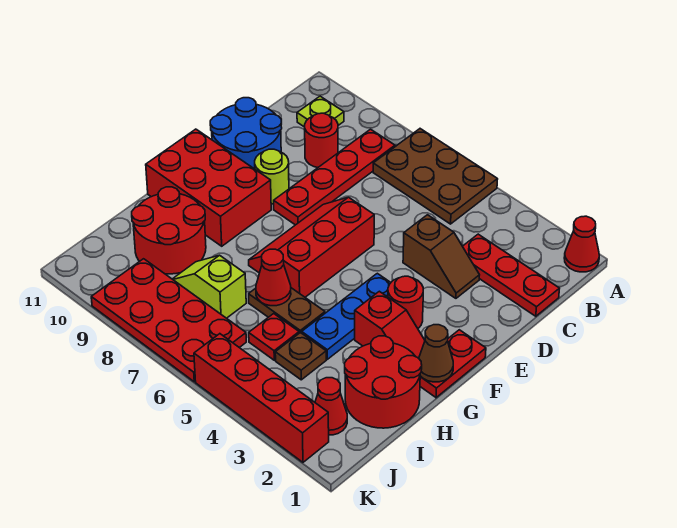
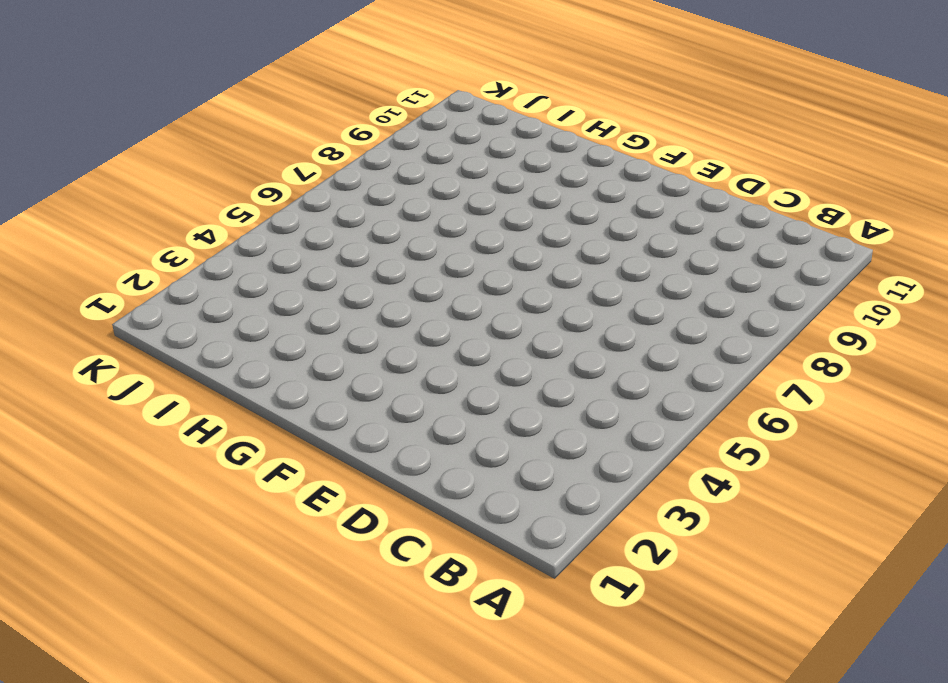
none -> red 1x1 cone [564,216,599,272]
none -> brown 2x3 plate [373,129,498,224]
none -> red 1x4 plate [274,129,395,225]

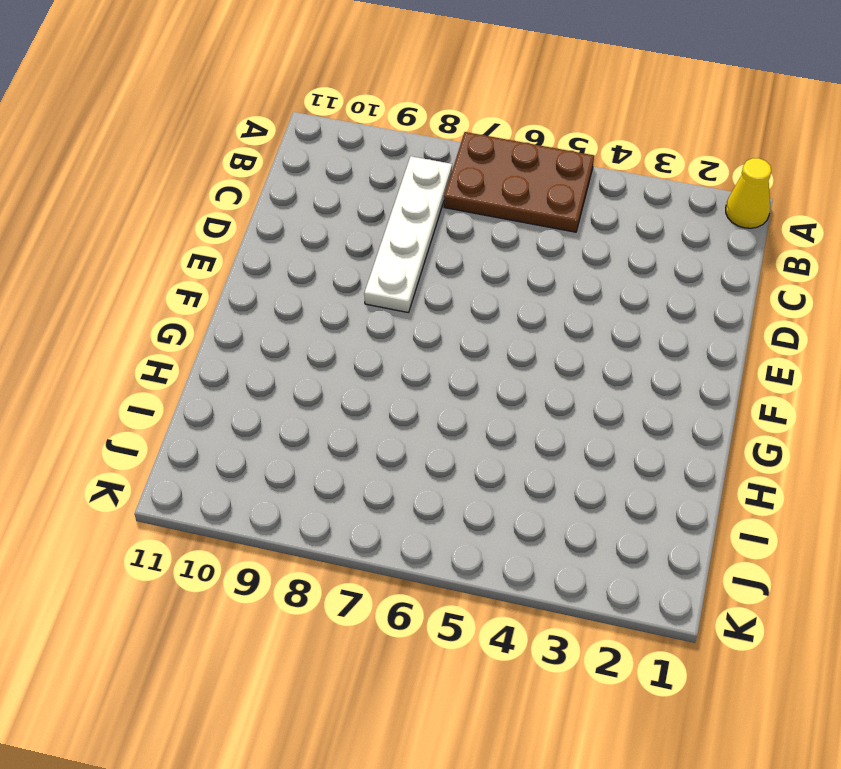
yellow 1x1 cone [726,158,771,228] -> red 1x1 cone [564,216,599,272]
white 1x4 plate [364,156,452,313] -> red 1x4 plate [274,129,395,225]
none -> lime 1x1 plate [297,96,344,127]
none -> red 1x3 plate [463,234,560,316]
none -> red 1x1 round brick [305,113,338,167]

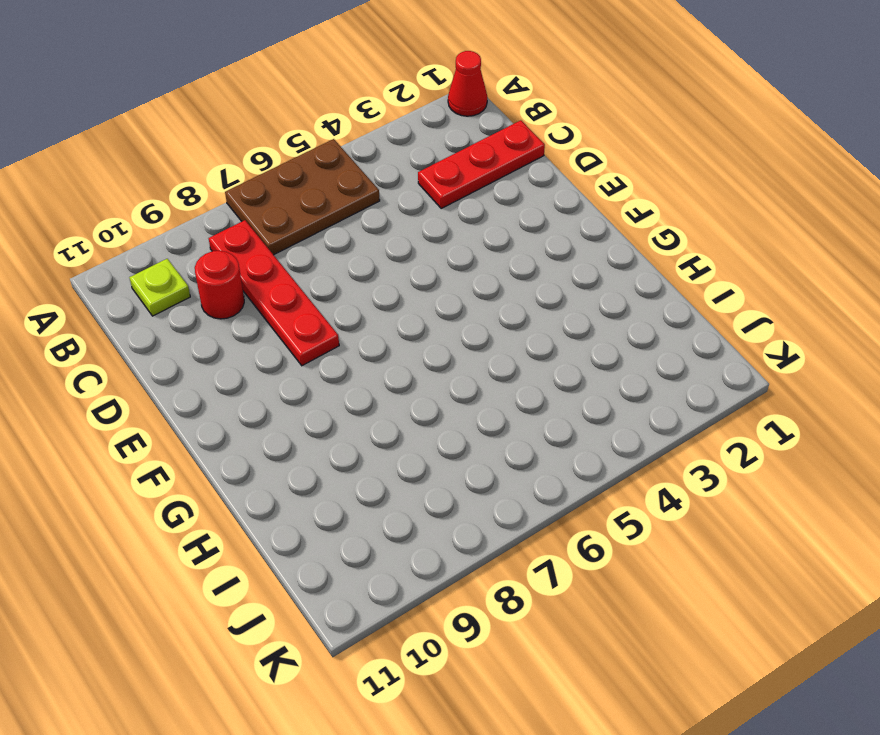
none -> brown 1x2 slope [403,215,479,298]
none -> blue 2x2 round brick [210,98,282,169]
none -> red 2x3 slope [249,197,374,297]

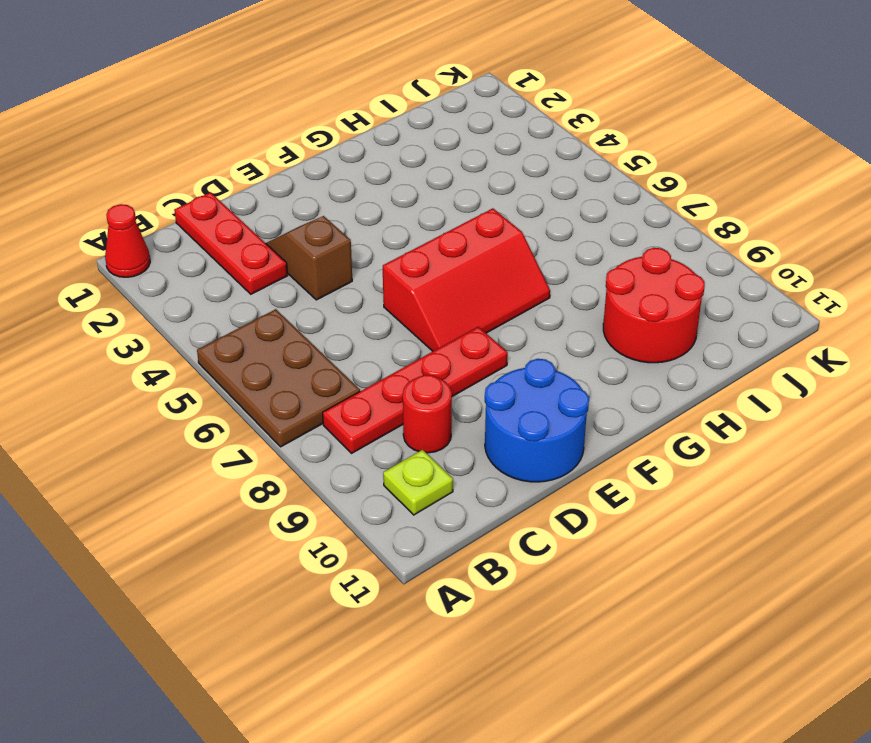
none -> lime 1x1 round brick [255,149,289,204]
none -> red 1x2 plate [420,330,486,398]
none -> red 1x1 round brick [388,276,423,328]

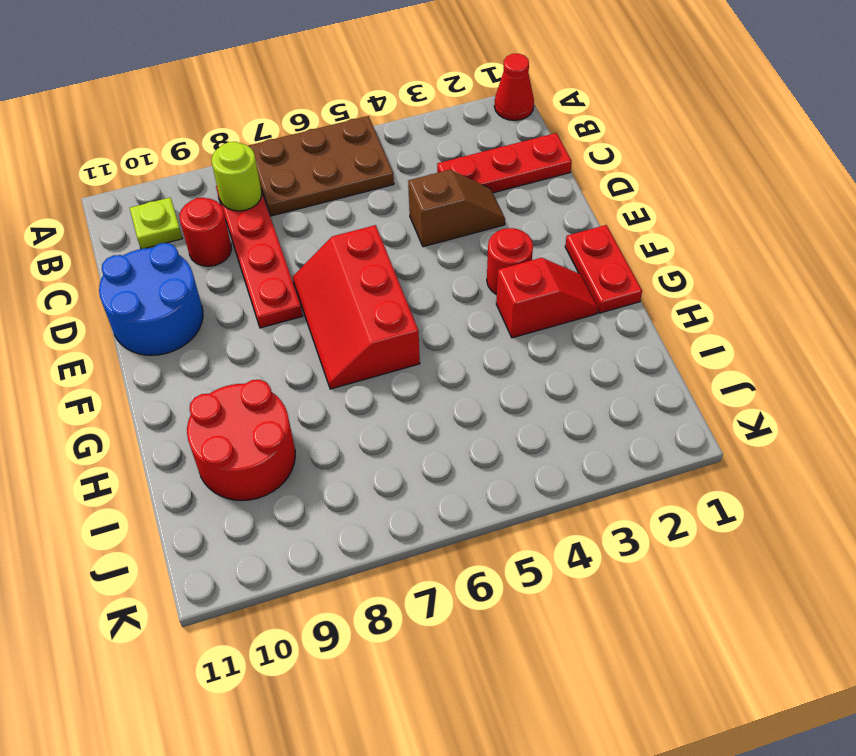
lime 1x1 round brick [212,142,262,211] -> lime 1x1 round brick moved to [255,149,289,204]
none -> blue 1x3 plate [302,273,391,359]
none -> red 2x3 brick [146,129,271,246]
none -> red 2x2 round brick [345,336,422,428]

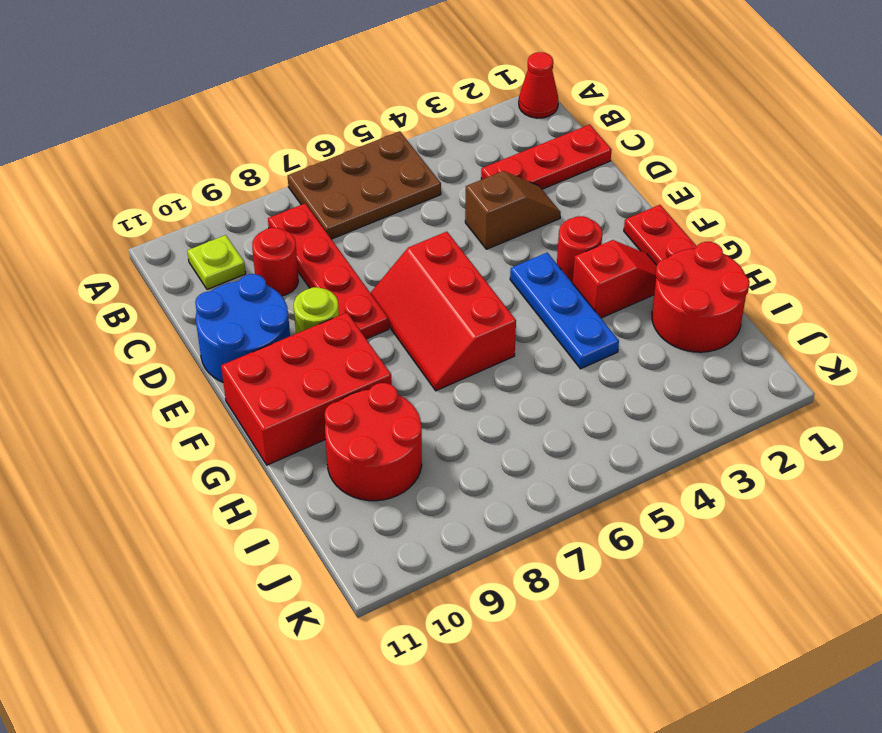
none -> brown 1x2 plate [249,288,325,333]
none -> brown 1x1 plate [275,333,326,380]
none -> red 1x1 plate [249,314,299,360]

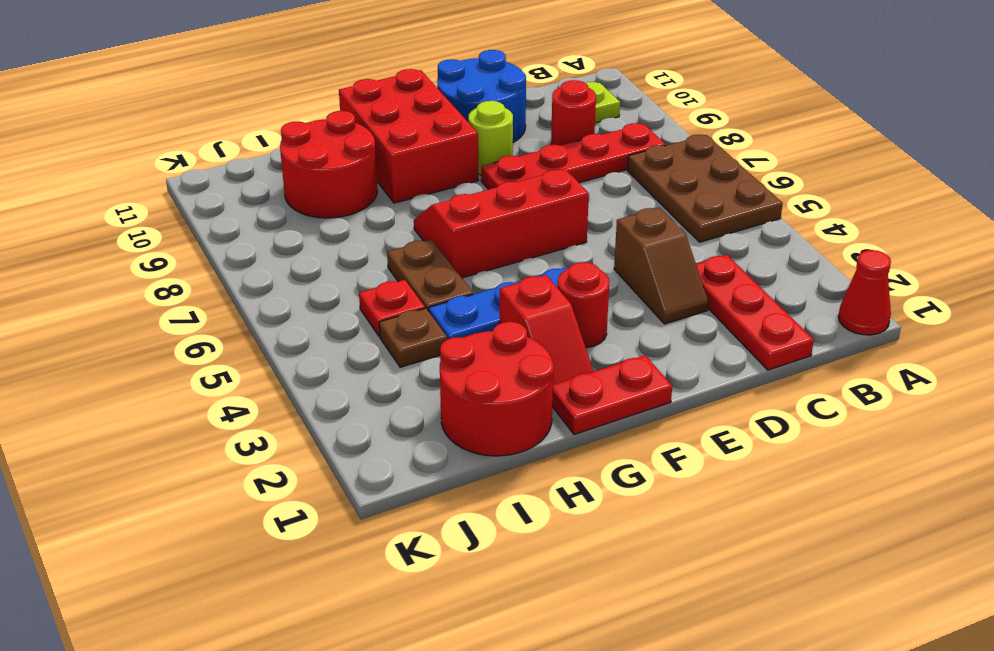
none -> lime 1x2 slope [173,255,246,318]
none -> red 1x1 cone [315,378,347,435]
none -> red 2x4 plate [91,259,246,382]

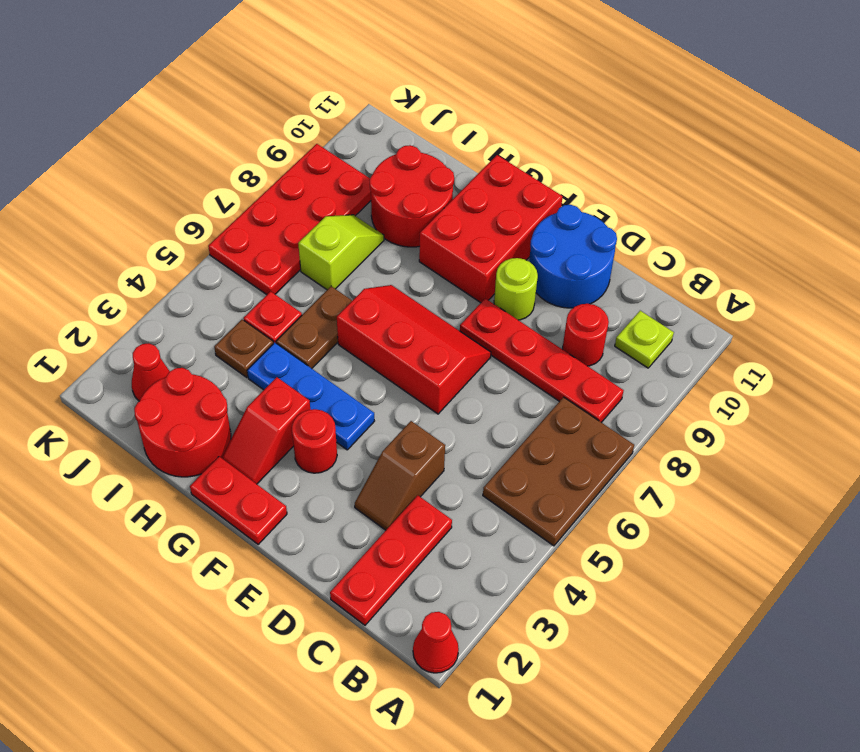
none -> red 1x4 brick [194,334,329,462]
none -> brown 1x1 cone [419,325,453,382]
none -> red 1x1 cone [256,249,291,306]

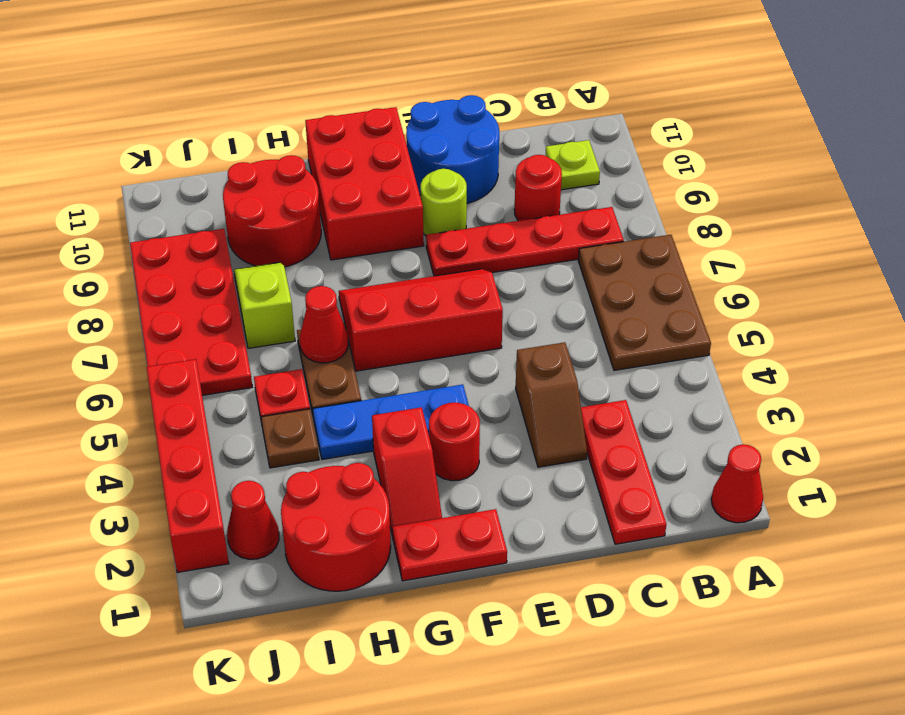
none -> brown 1x1 cone [419,325,453,382]

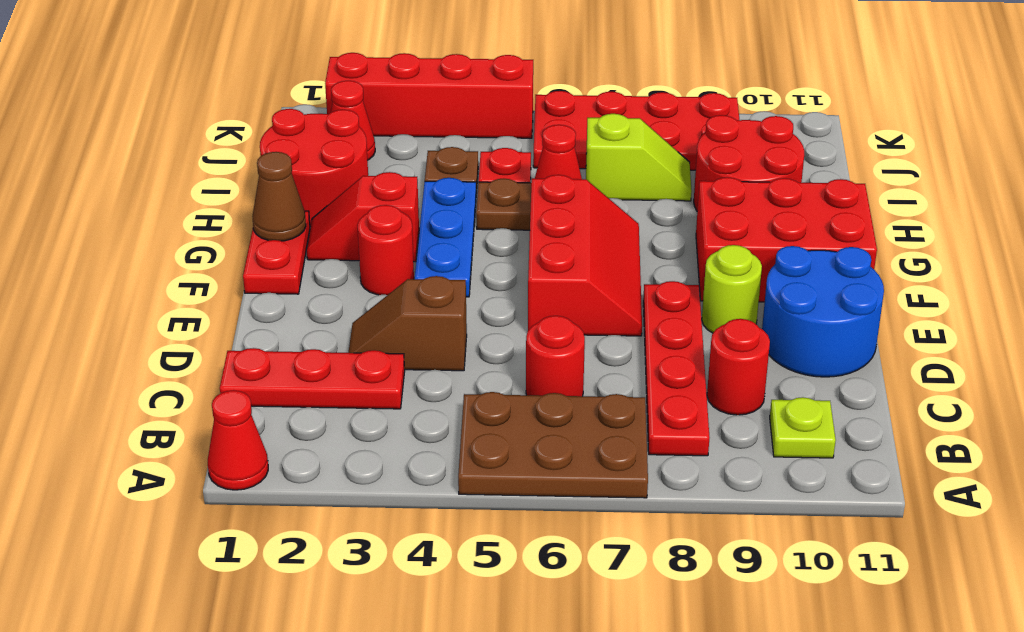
red 1x1 round brick [526,316,585,396] -> none

